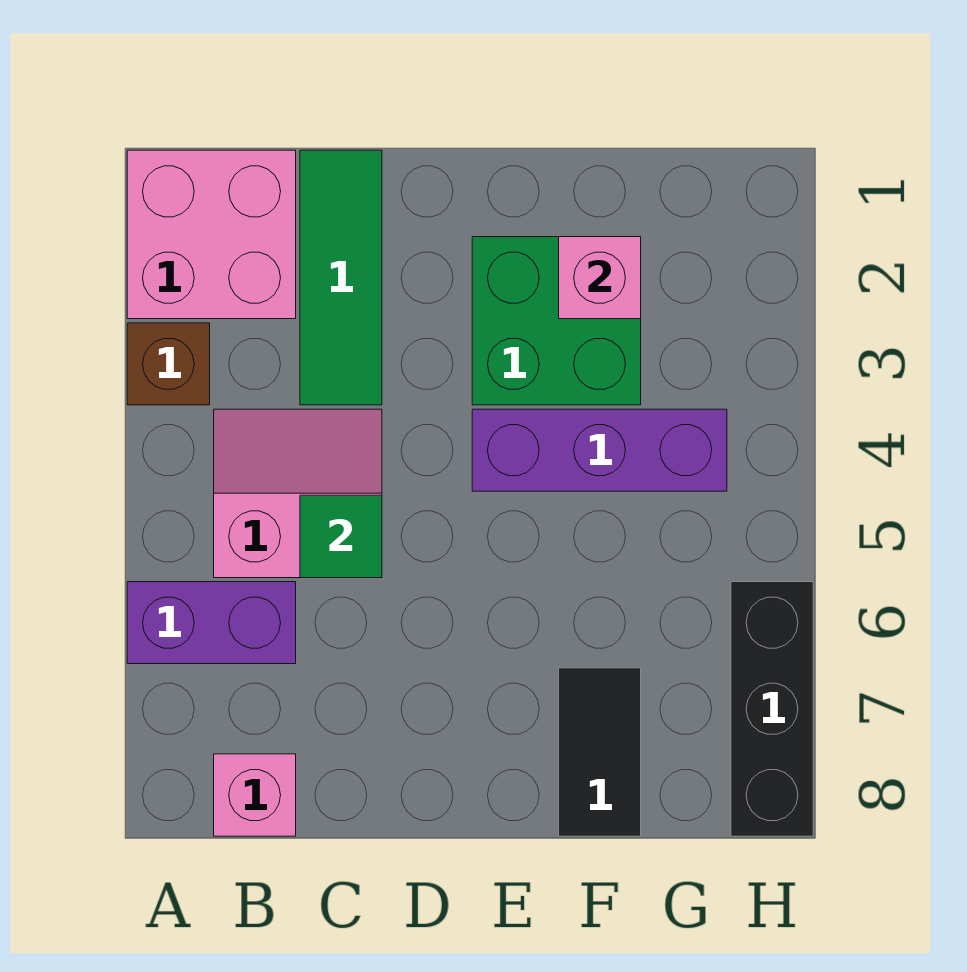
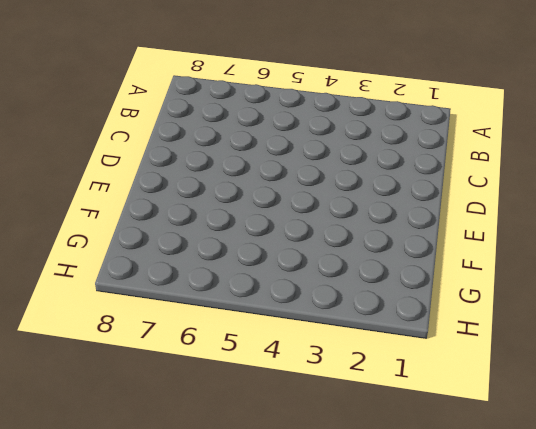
none -> pink 2x2 brick [127,150,296,319]
none -> brown 1x1 brick [127,323,210,405]
none -> purple 1x2 brick [127,582,296,664]

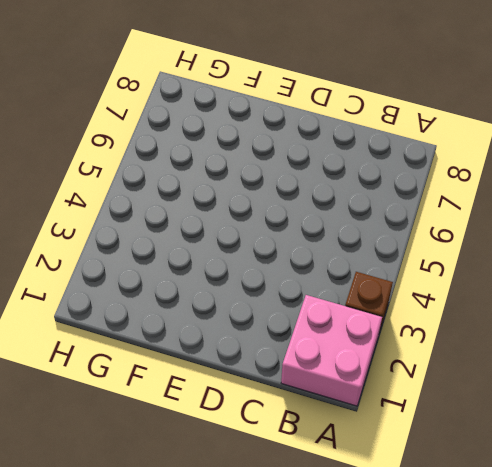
none -> purple 1x2 brick [127,582,296,664]
none -> pink 2x2 slope [214,409,382,578]
none -> pink 1x1 brick [214,754,296,836]

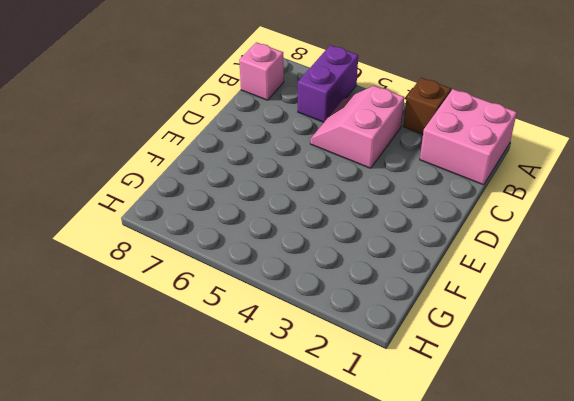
pink 2x2 slope [310,86,404,168] -> pink 2x2 slope turned to [214,409,382,578]
none -> green 1x3 tile [300,150,382,405]
none -> green 2x2 brick [472,237,641,405]
none -> purple 1x3 brick [472,409,727,491]

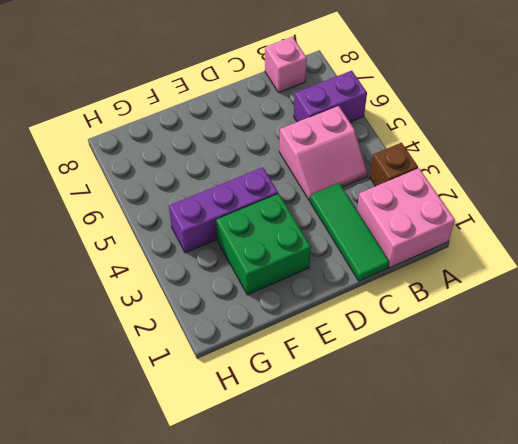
none -> black 1x2 tile [559,668,641,836]
none -> black 1x3 brick [731,582,813,836]
none -> green 1x1 tile [300,495,382,578]

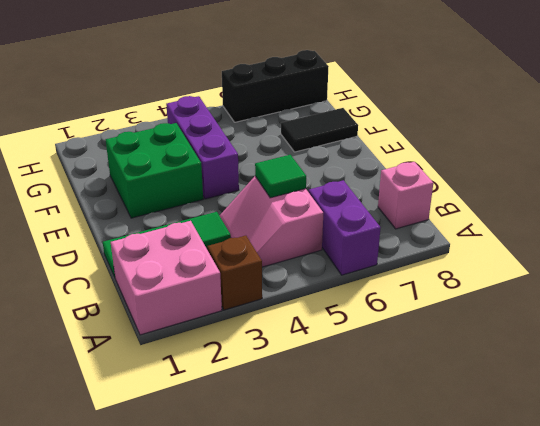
none -> pink 1x1 brick [559,237,641,319]

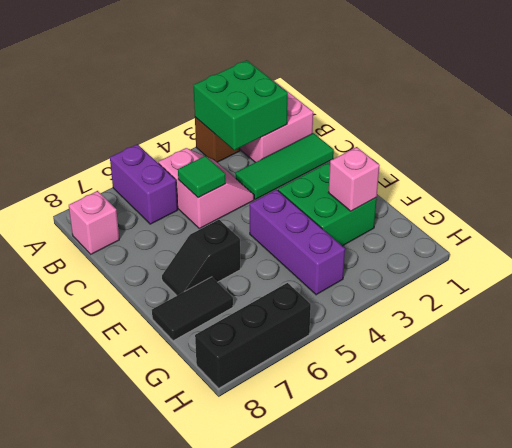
green 2x2 brick [194,60,288,150] -> none
black 1x2 slope [162,220,240,296] -> none

